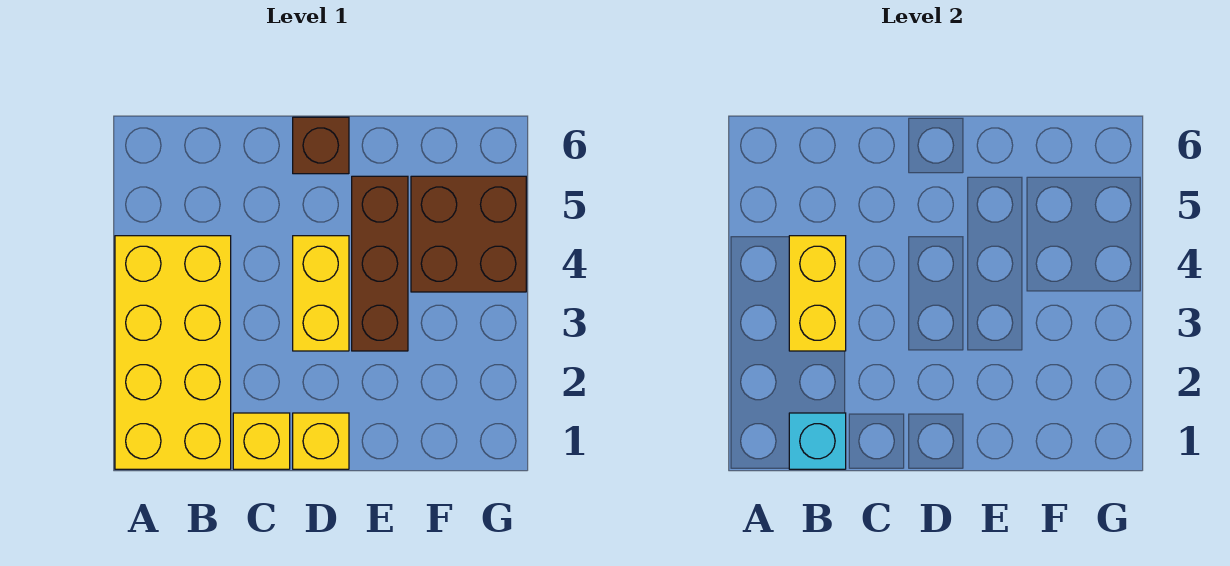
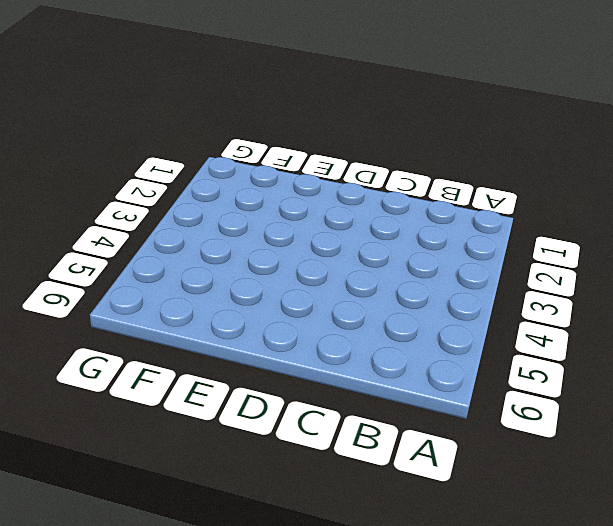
none -> yellow 2x4 brick [115,236,231,469]
none -> yellow 1x1 brick [233,413,290,469]

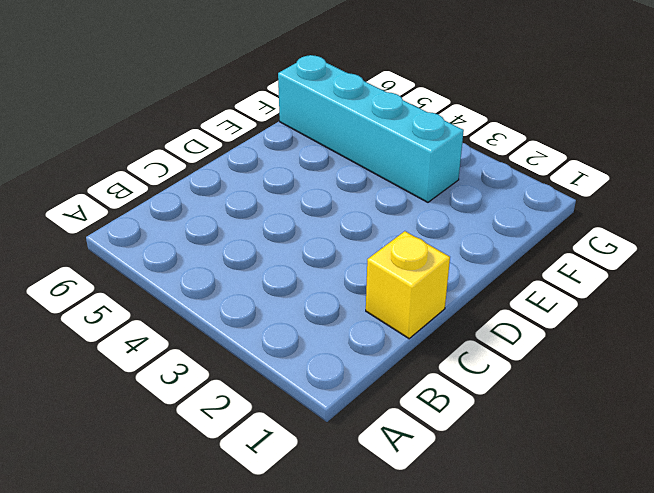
cyan 1x4 brick [278,55,464,202] -> brown 2x2 brick [411,176,526,292]
none -> yellow 2x4 brick [115,236,231,469]
none -> yellow 1x1 brick [293,413,349,469]

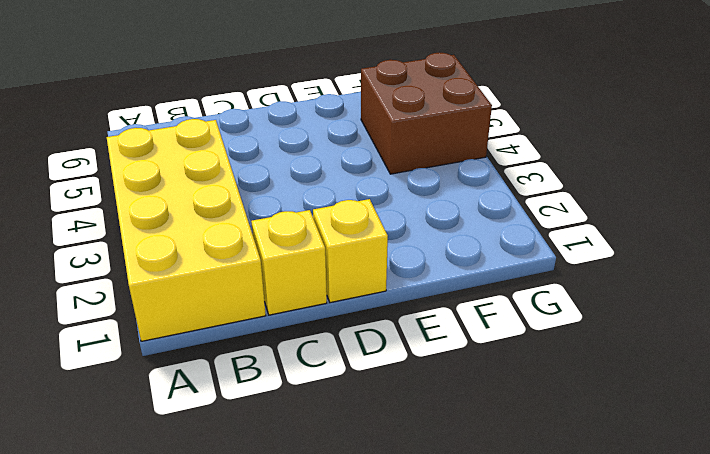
none -> yellow 1x2 brick [293,236,349,351]
none -> brown 1x1 brick [293,117,349,174]

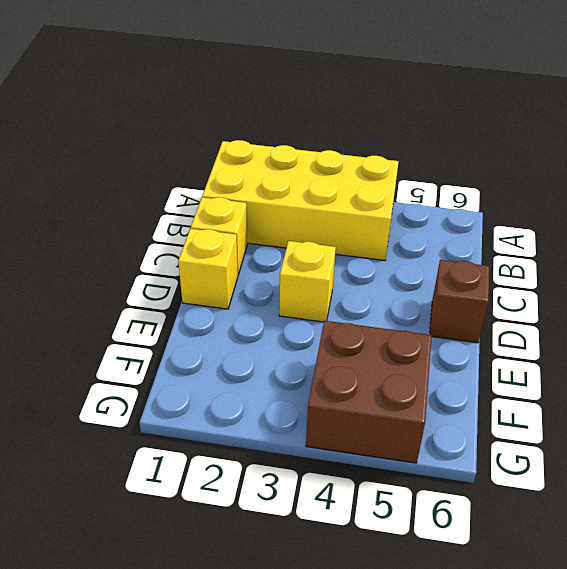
yellow 1x1 brick [279,241,336,322] -> yellow 1x2 brick [293,236,349,351]
none -> brown 1x3 brick [352,176,408,351]
none -> cyan 1x1 brick [789,413,846,469]

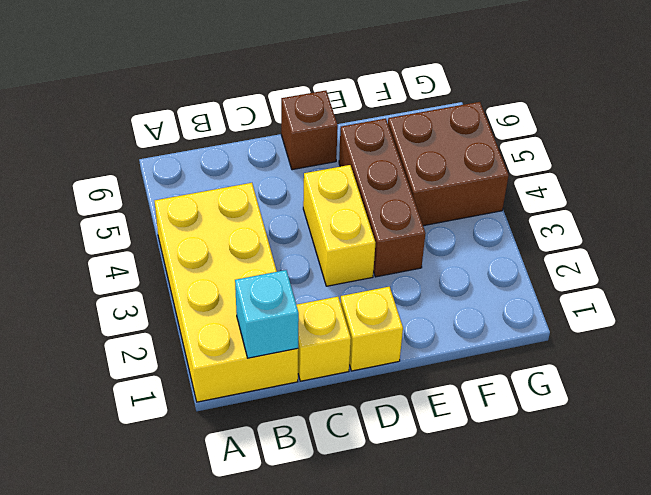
none -> yellow 1x2 brick [789,236,846,351]

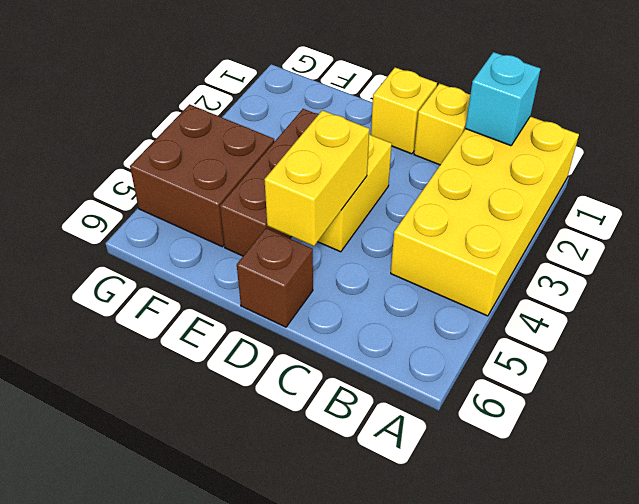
yellow 1x2 brick [264,110,369,246] -> yellow 1x2 brick moved to [789,236,846,351]

